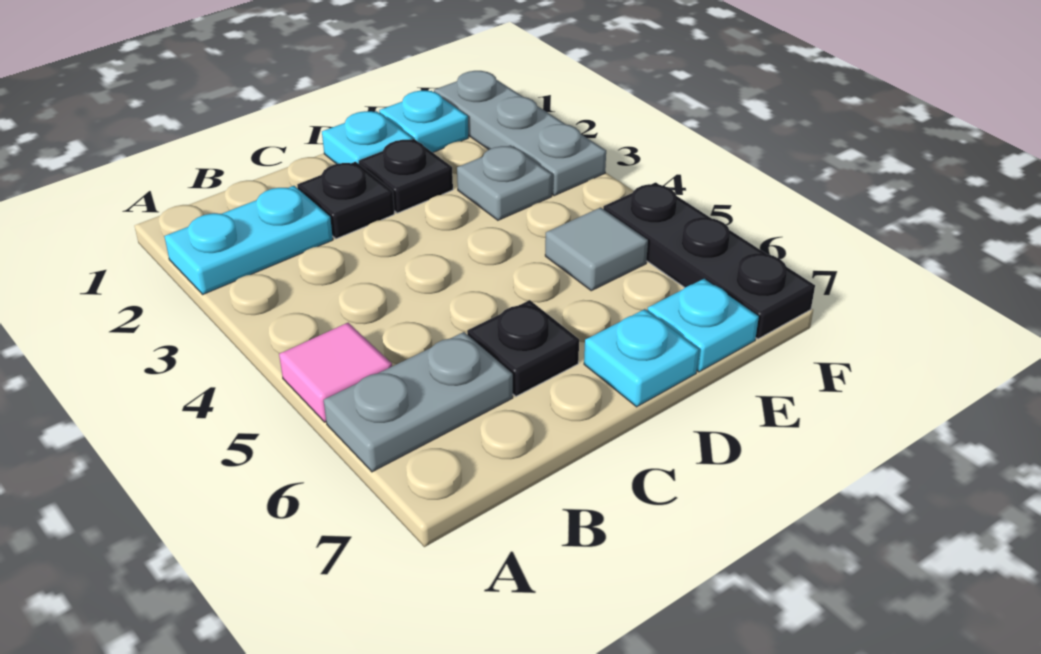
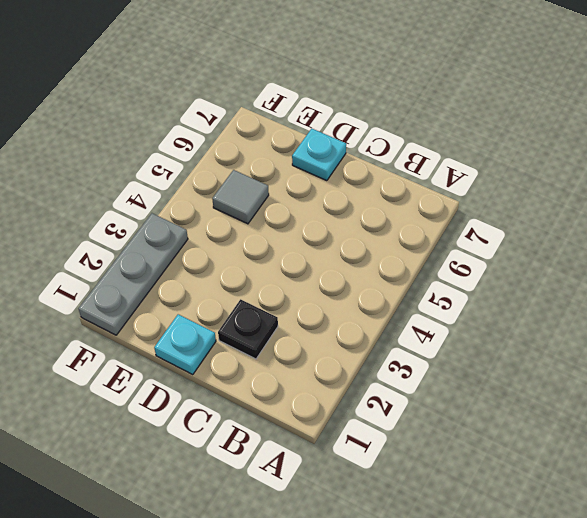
none -> cyan 1x2 plate [164,186,333,294]
none -> pink 1x1 tile [279,323,392,422]
none -> grey 1x2 plate [324,332,513,472]

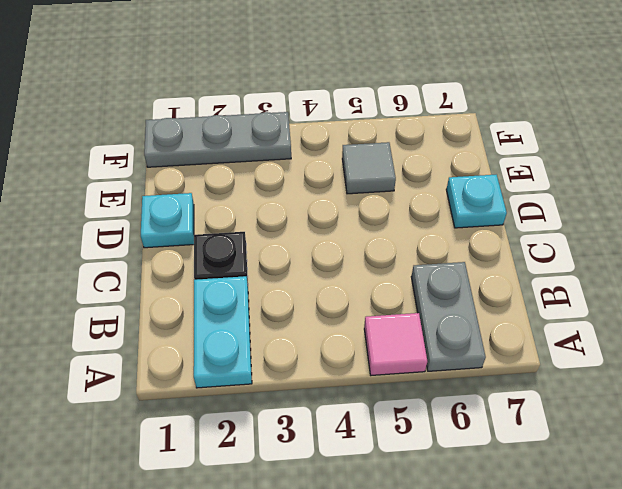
none -> black 1x1 plate [467,300,579,396]
none -> black 1x1 plate [359,139,453,213]
none -> cyan 1x1 plate [379,91,468,152]

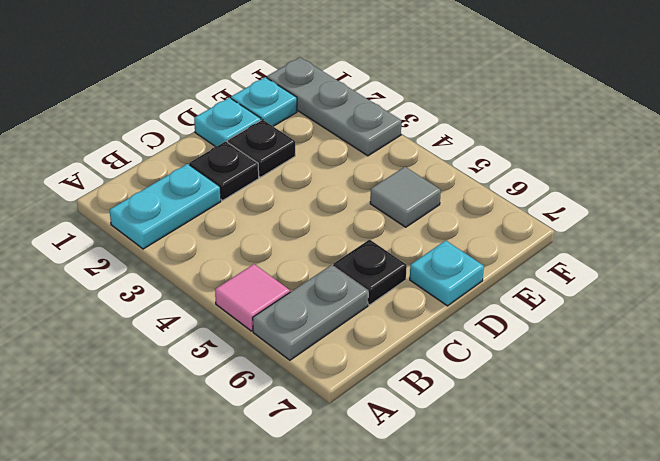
none -> grey 1x1 plate [457,145,552,220]
none -> cyan 1x1 plate [647,279,759,372]
none -> black 1x3 plate [603,182,815,339]

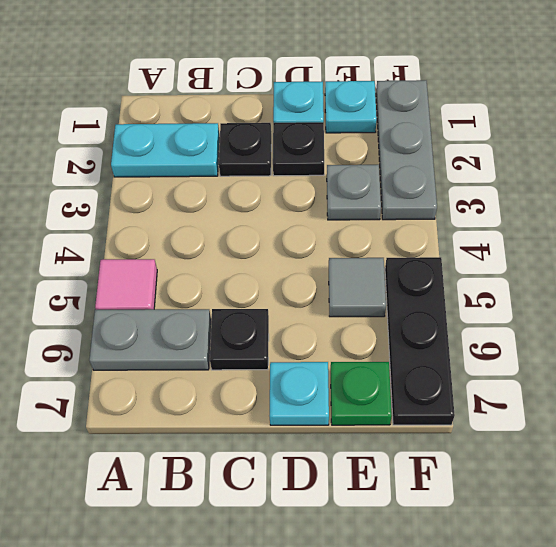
green 1x1 plate [331,362,392,425] -> cyan 1x1 plate [647,279,759,372]

